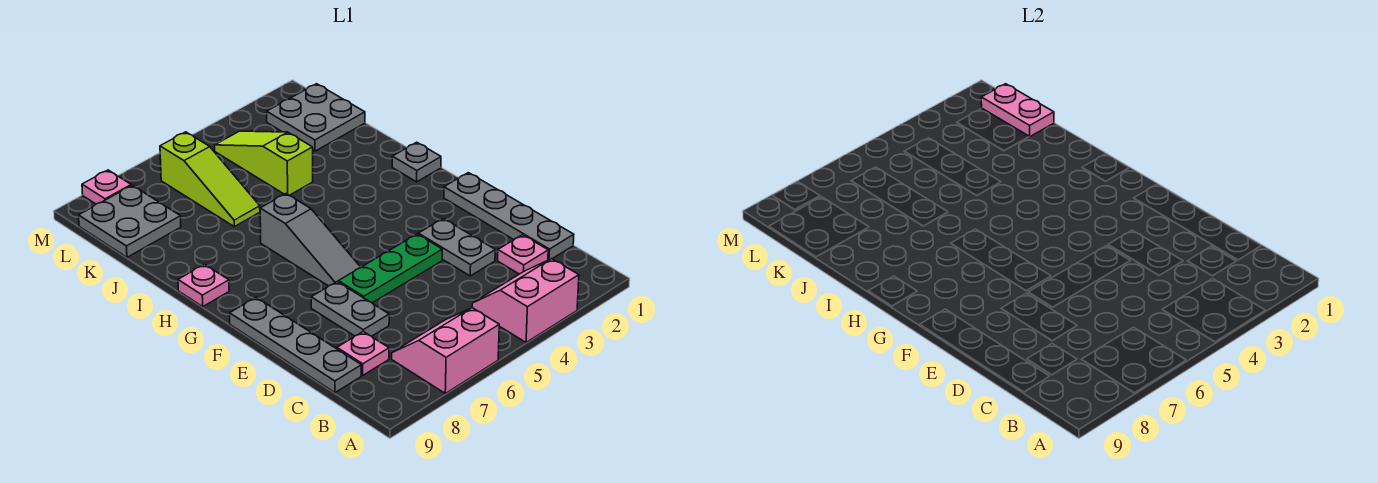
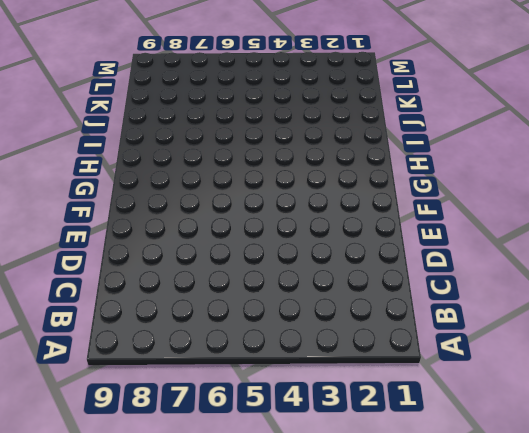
none -> pink 2x2 slope [472,259,579,343]
none -> pink 2x2 slope [392,308,499,393]
none -> grey 1x4 plate [444,173,574,260]

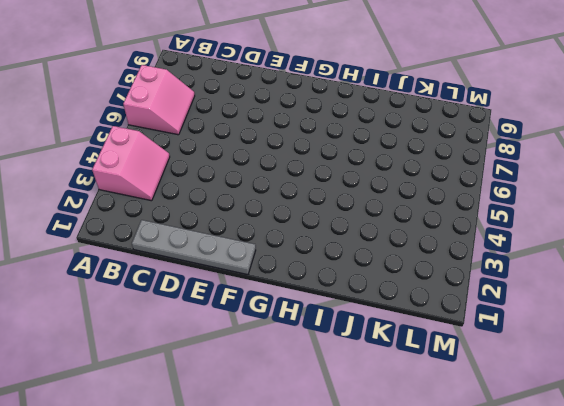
none -> pink 1x1 plate [498,235,548,274]
none -> pink 1x1 plate [337,332,389,375]
none -> grey 1x4 plate [230,297,361,393]

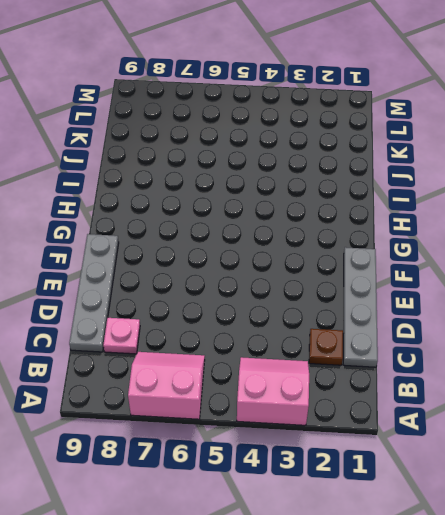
brown 1x1 plate [309,329,343,365] -> pink 1x1 plate [498,235,548,274]
none -> grey 1x2 plate [418,218,495,276]
none -> grey 1x2 plate [311,282,389,336]
none -> green 1x3 plate [338,234,442,303]

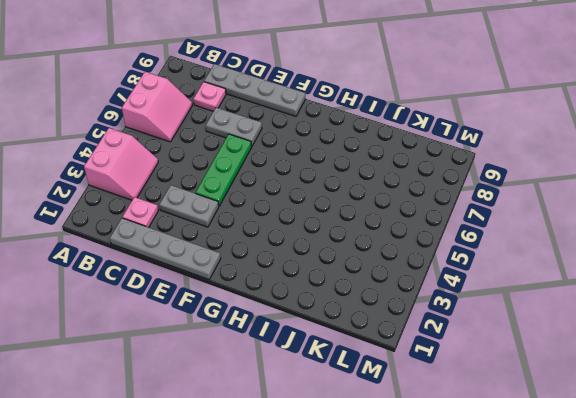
none -> grey 1x3 slope [260,194,361,286]
none -> grey 1x1 plate [392,142,441,182]
none -> pink 1x1 plate [178,264,229,306]

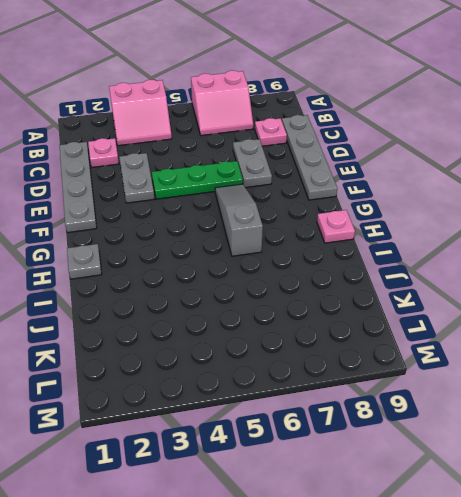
none -> lime 1x3 slope [214,131,313,195]
none -> lime 1x3 slope [160,132,260,227]
none -> grey 2x2 plate [267,84,365,151]

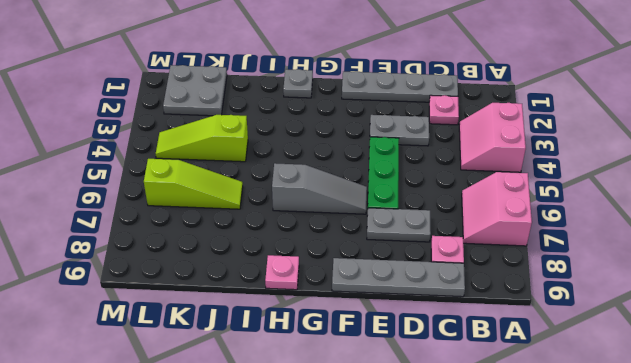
none -> grey 2x2 plate [79,185,181,257]
none -> pink 1x1 plate [82,170,131,204]
none -> pink 1x2 plate [981,84,1054,137]

